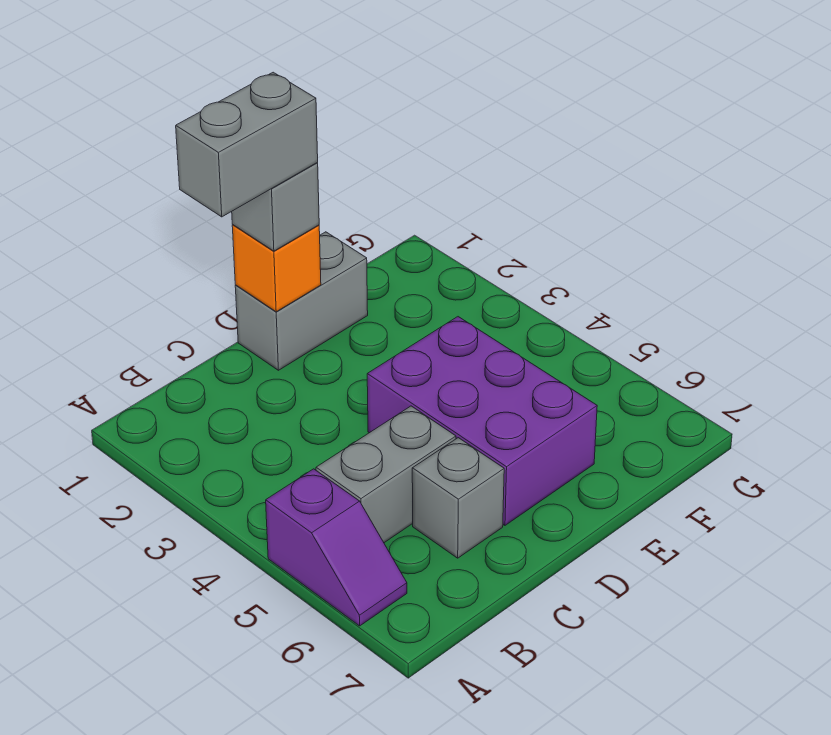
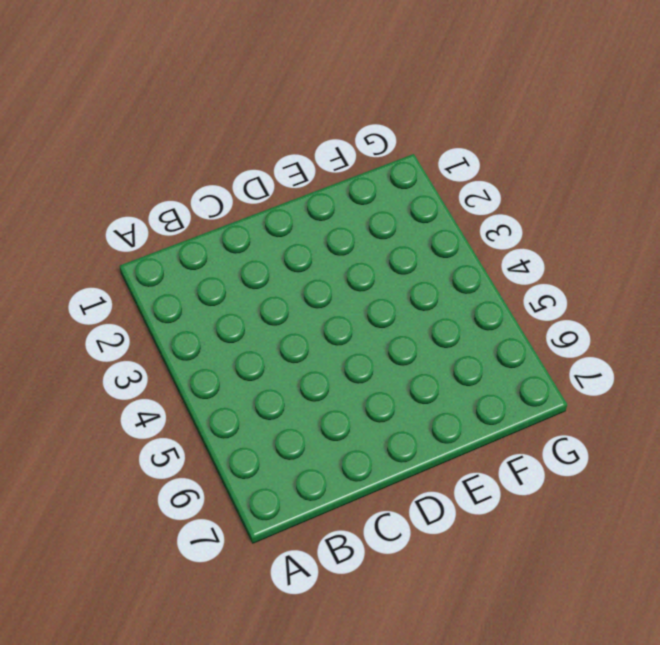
none -> purple 1x2 slope [266,469,407,626]
none -> grey 1x2 brick [316,406,456,543]

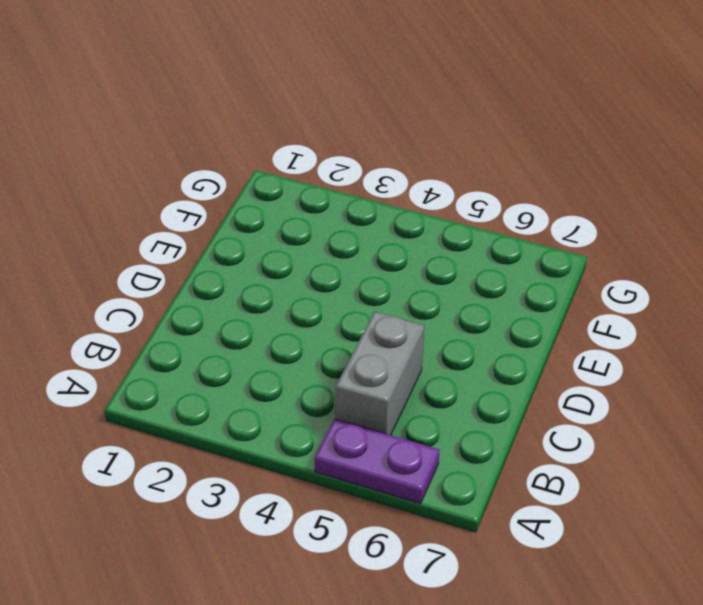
purple 1x2 plate [315,419,440,504] -> purple 1x2 slope [266,469,407,626]
none -> grey 1x1 brick [412,438,504,558]
none -> grey 1x2 brick [235,232,368,370]

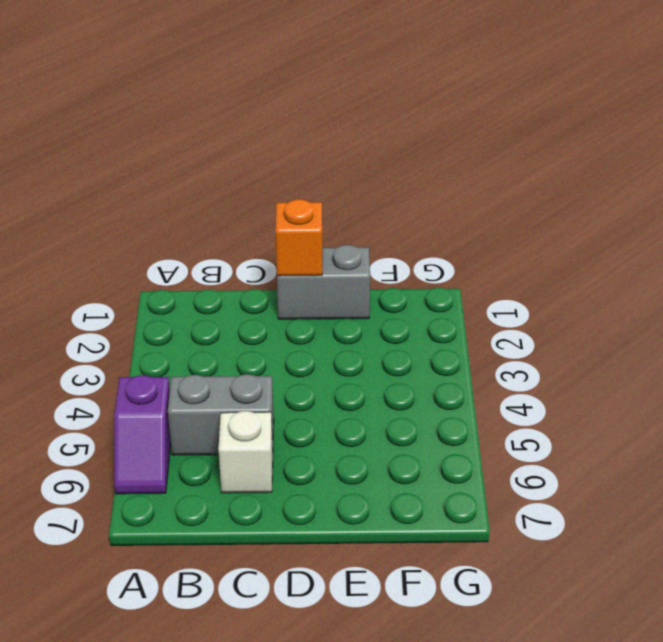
white 1x1 brick [218,411,273,493] -> grey 1x1 brick [412,438,504,558]
none -> purple 2x3 brick [367,317,597,525]
none -> grey 1x1 brick [232,163,319,251]

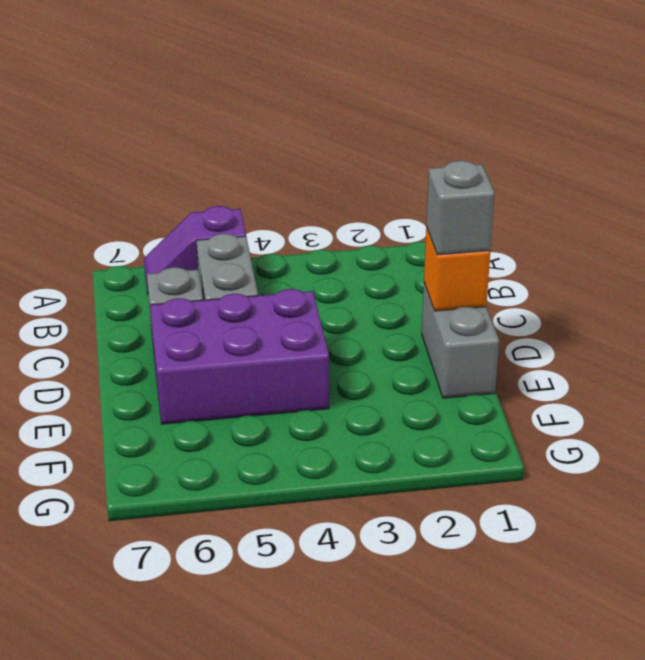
none -> grey 1x2 brick [176,72,318,217]

